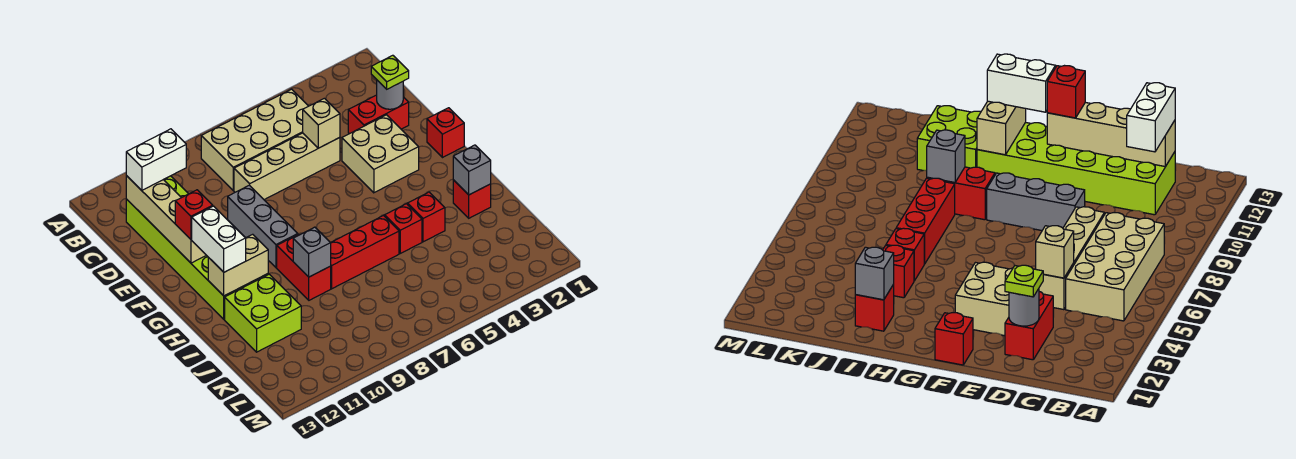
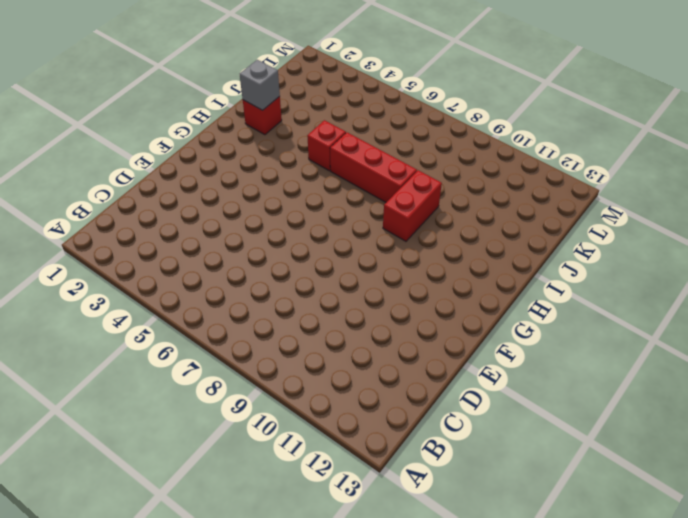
none -> tan 2x4 brick [201,89,308,190]
none -> lime 2x6 brick [126,176,268,319]
none -> red 1x2 brick [348,95,409,134]

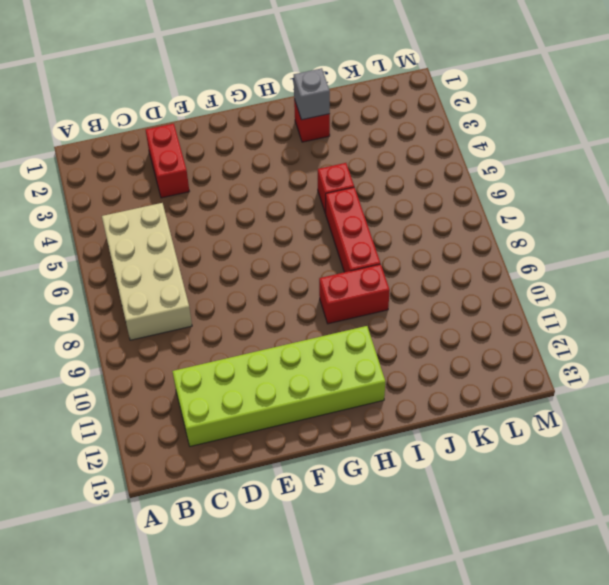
none -> tan 1x4 brick [234,133,340,200]
none -> tan 2x2 brick [342,115,419,193]
none -> grey 1x3 brick [228,185,298,268]

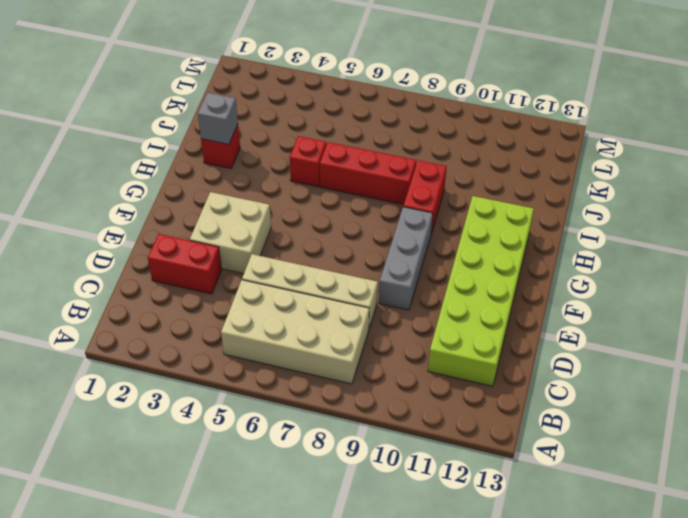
none -> red 1x1 brick [427,108,464,158]
none -> red 1x1 brick [407,192,445,242]
none -> lime 2x2 brick [225,274,301,352]

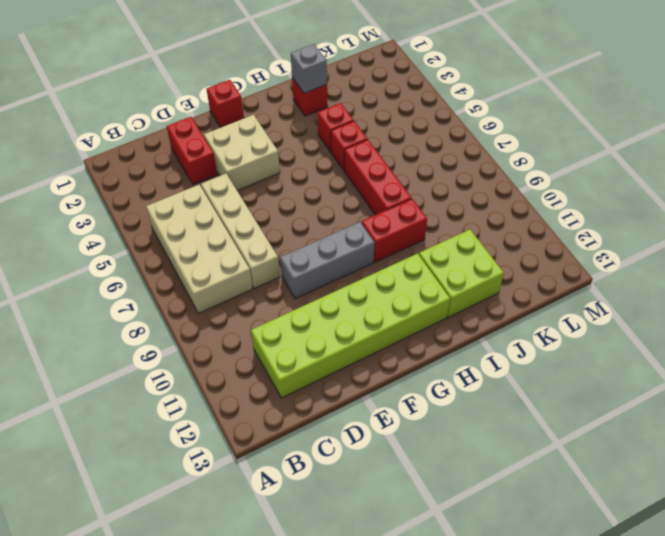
none -> tan 1x4 brick [126,176,206,263]
none -> grey 1x1 round brick [377,80,403,109]
none -> tan 1x1 brick [303,98,340,148]

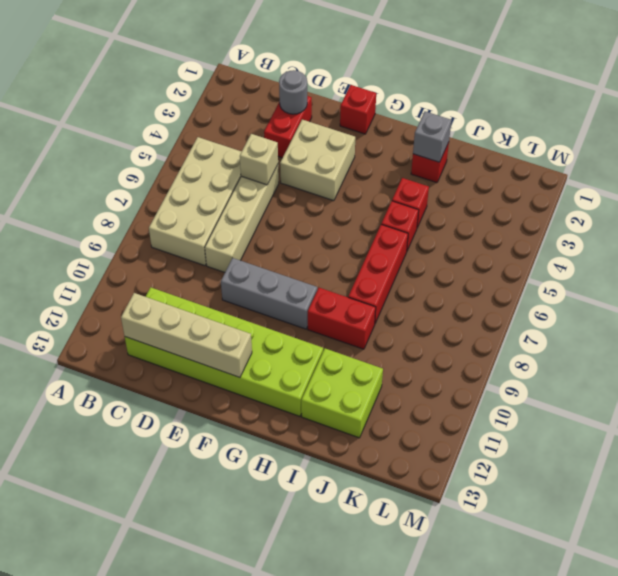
none -> tan 1x2 brick [208,234,268,296]
none -> grey 1x1 brick [293,227,331,277]
none -> white 1x2 brick [126,129,186,190]

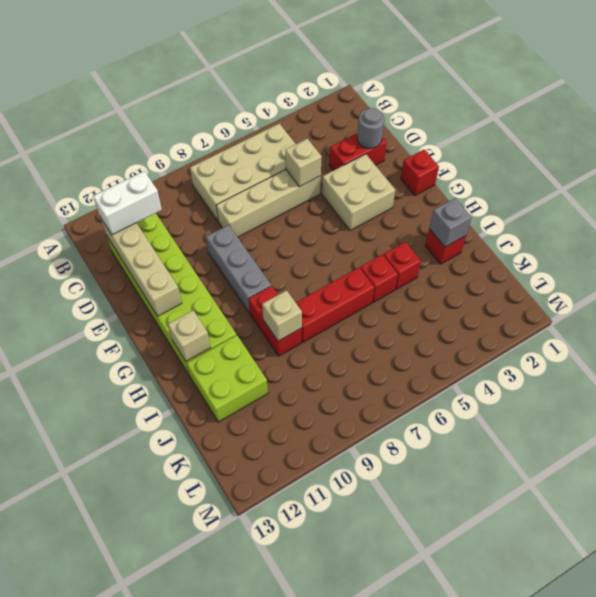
tan 1x1 brick [168,311,211,361] -> tan 1x2 brick [208,234,268,296]
tan 1x1 brick [262,290,302,341] -> grey 1x1 brick [293,227,331,277]
none -> lime 1x1 plate [371,55,409,89]
none -> red 1x1 brick [175,190,213,239]
none -> white 1x2 brick [191,206,246,272]

